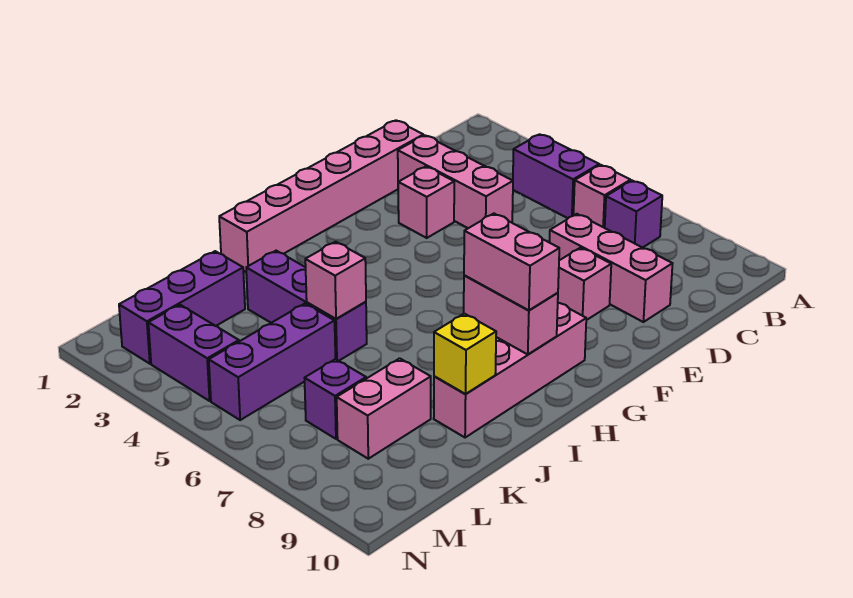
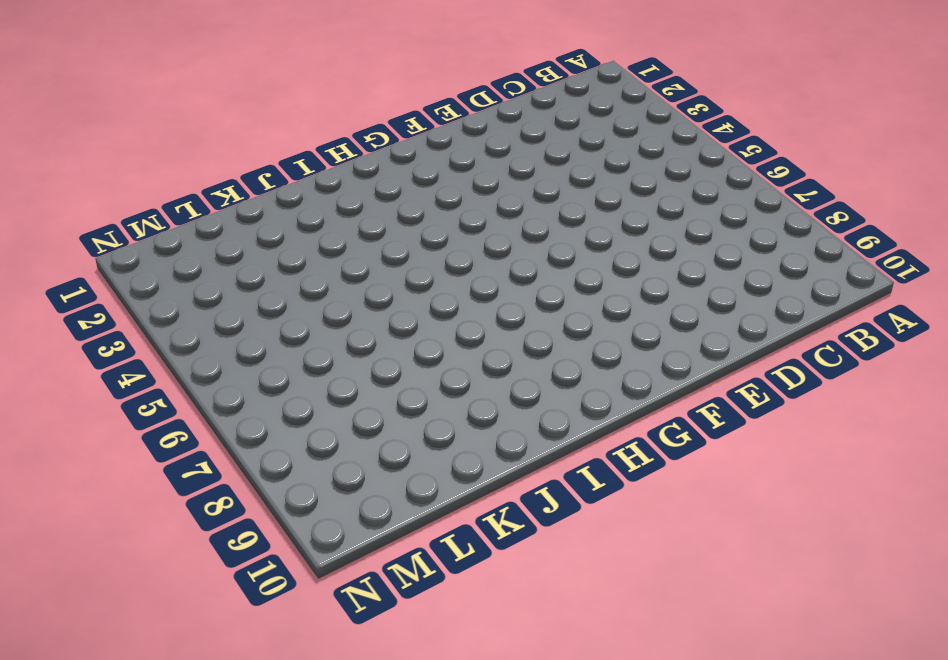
none -> purple 1x2 brick [513,134,599,218]
none -> pink 1x1 brick [573,165,631,228]
none -> purple 1x1 brick [605,181,662,248]

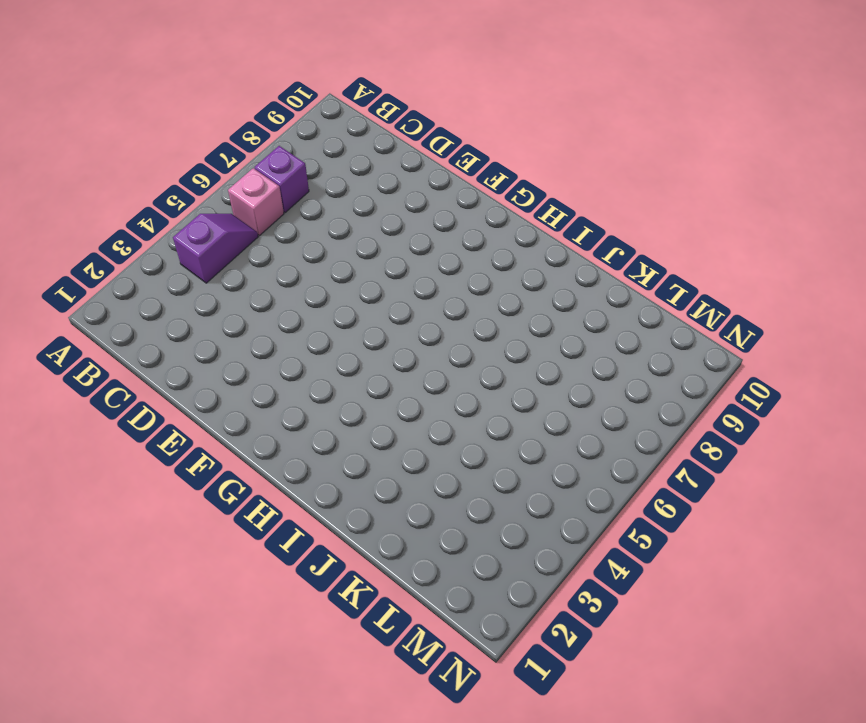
purple 1x2 slope [173,214,258,283] -> purple 1x2 brick [513,134,599,218]
none -> pink 1x6 brick [219,120,423,272]
none -> pink 1x3 brick [398,135,513,228]
none -> pink 1x3 brick [549,214,673,322]

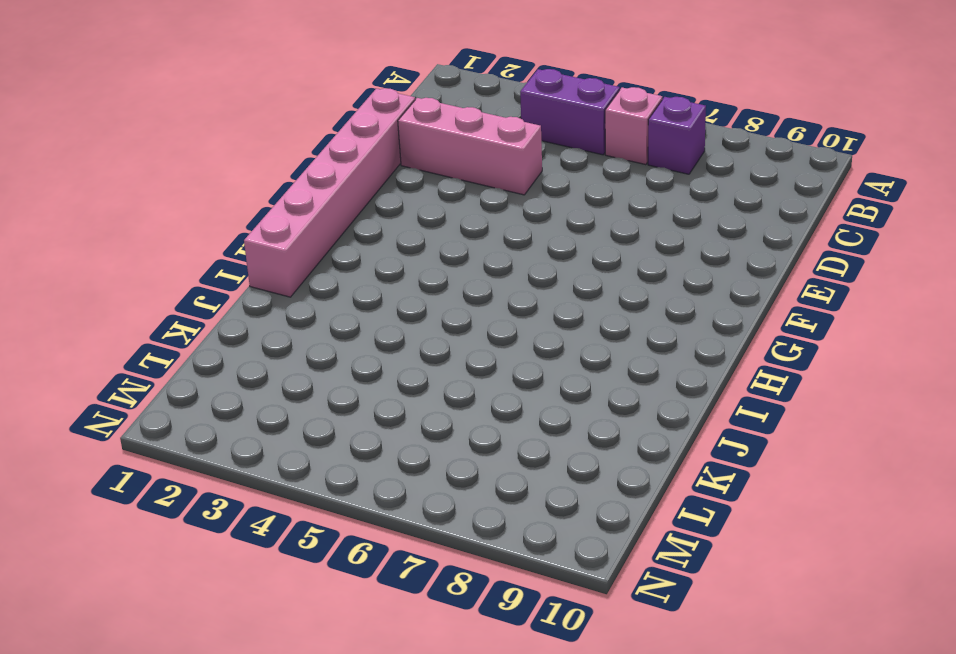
none -> pink 1x3 brick [549,214,673,322]
none -> pink 1x1 brick [398,167,454,238]
none -> pink 1x1 brick [558,248,611,320]

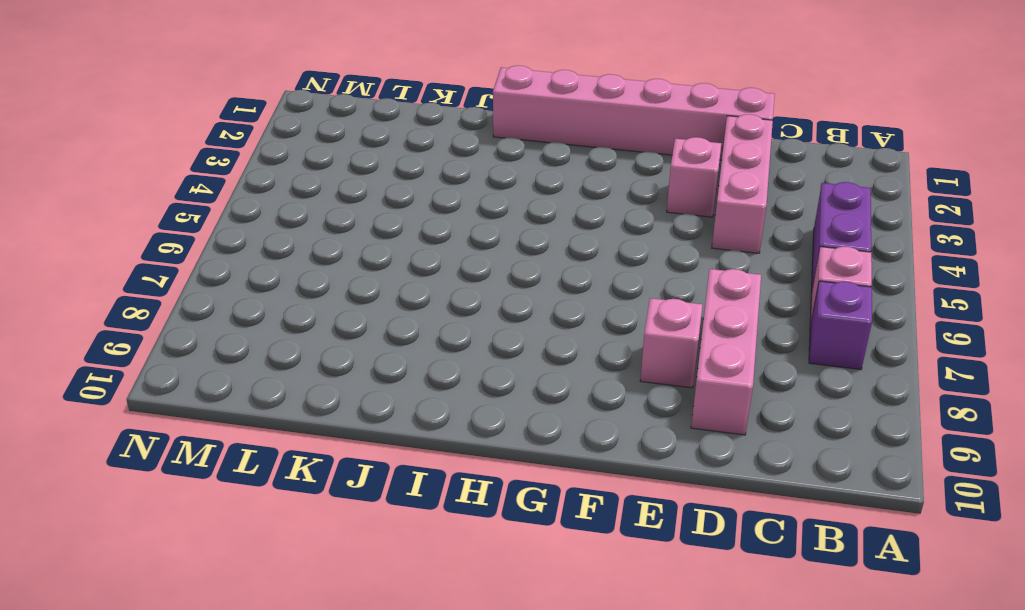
none -> pink 1x4 brick [434,303,586,438]
none -> purple 1x3 brick [246,251,367,361]
none -> purple 1x3 brick [119,251,245,364]

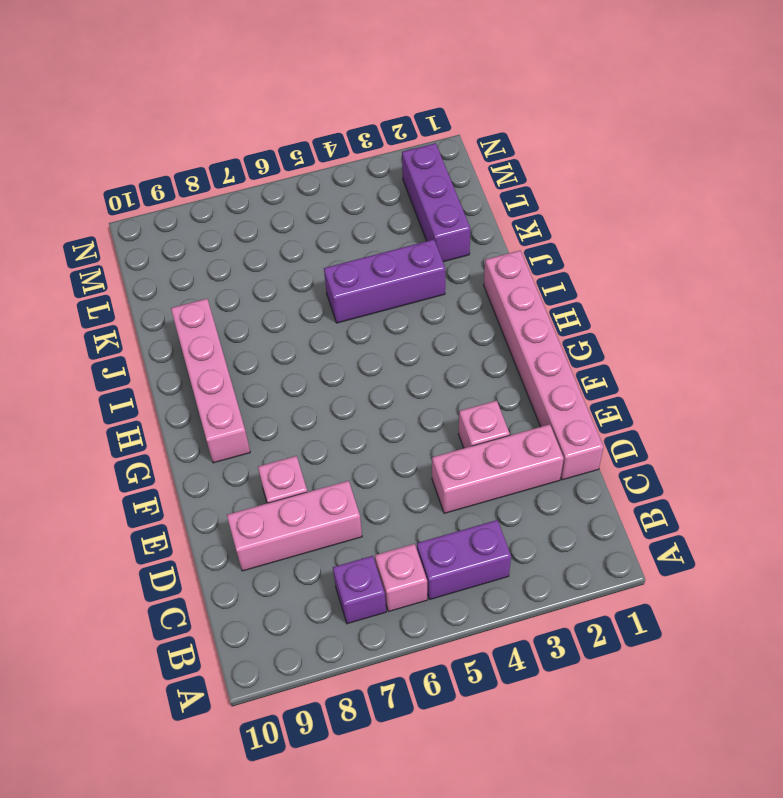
none -> purple 1x3 brick [209,304,335,420]
none -> pink 1x2 brick [337,358,431,459]
none -> purple 1x1 brick [305,359,366,439]

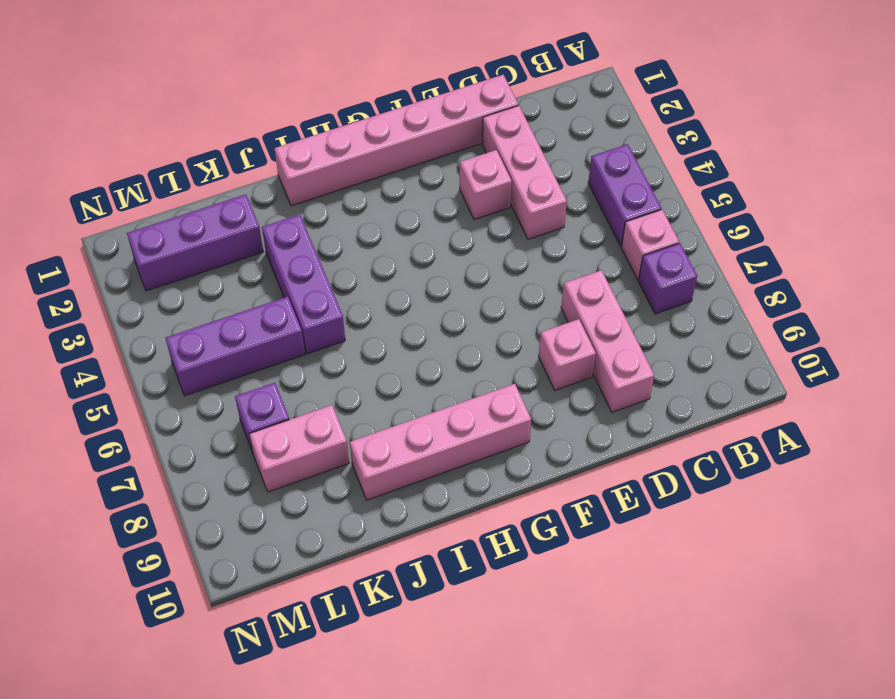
none -> purple 1x2 brick [148,305,239,401]
none -> pink 1x2 brick [464,275,558,354]
none -> pink 1x1 brick [305,242,366,319]

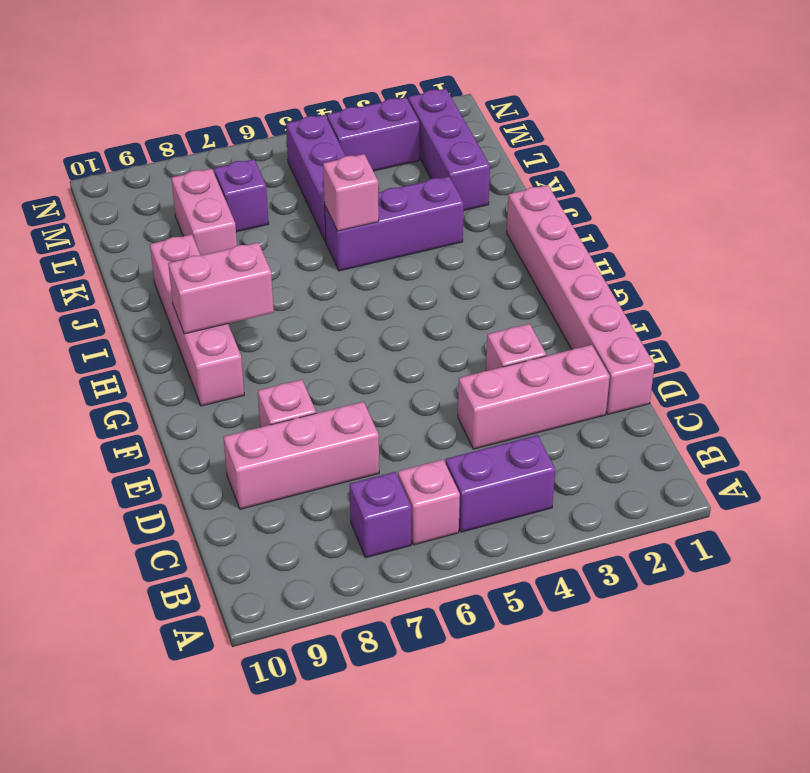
none -> yellow 1x1 brick [434,314,496,394]
none -> pink 1x2 brick [464,214,559,310]

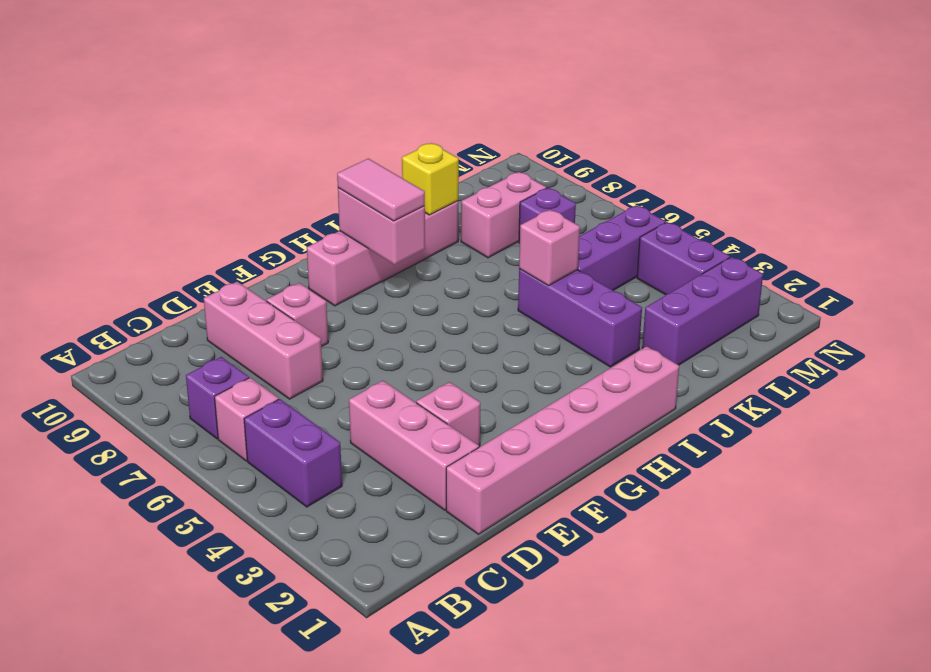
pink 1x2 tile [337,159,425,221] -> pink 1x2 brick [464,214,559,310]

